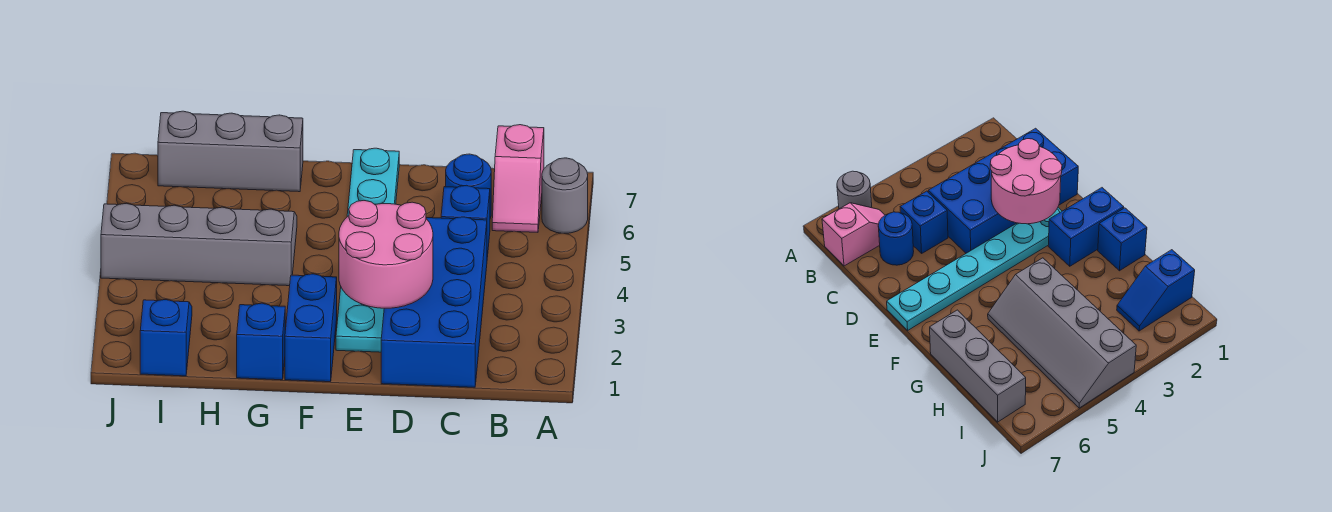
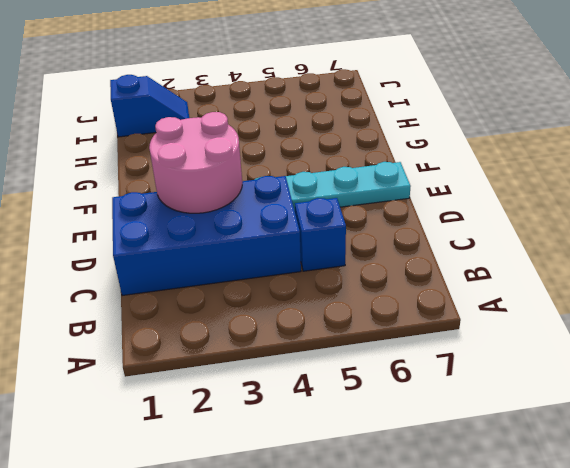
none -> grey 1x1 round brick [542,158,588,233]
none -> pink 1x2 slope [492,125,544,232]
none -> blue 1x1 round brick [446,154,491,218]

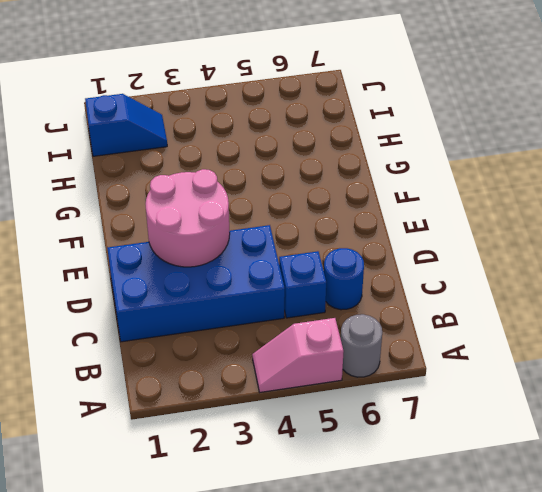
pink 1x2 slope [252,318,344,392] -> pink 1x2 slope moved to [492,125,544,232]
none -> cyan 1x6 plate [336,148,399,352]
none -> blue 1x2 brick [285,274,337,382]
none -> blue 1x1 brick [237,303,285,380]

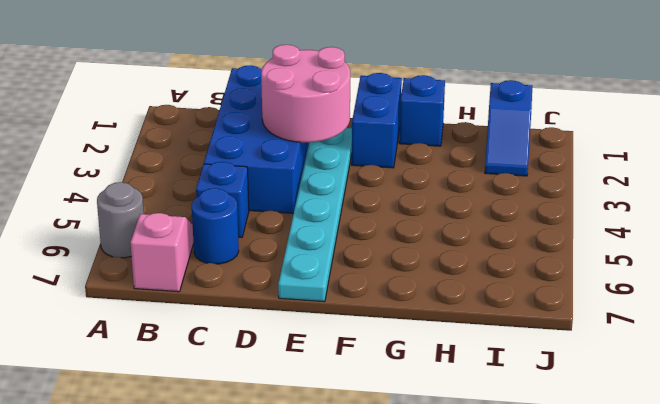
none -> grey 2x4 slope [101,203,297,286]
none -> grey 1x3 brick [158,111,303,192]

